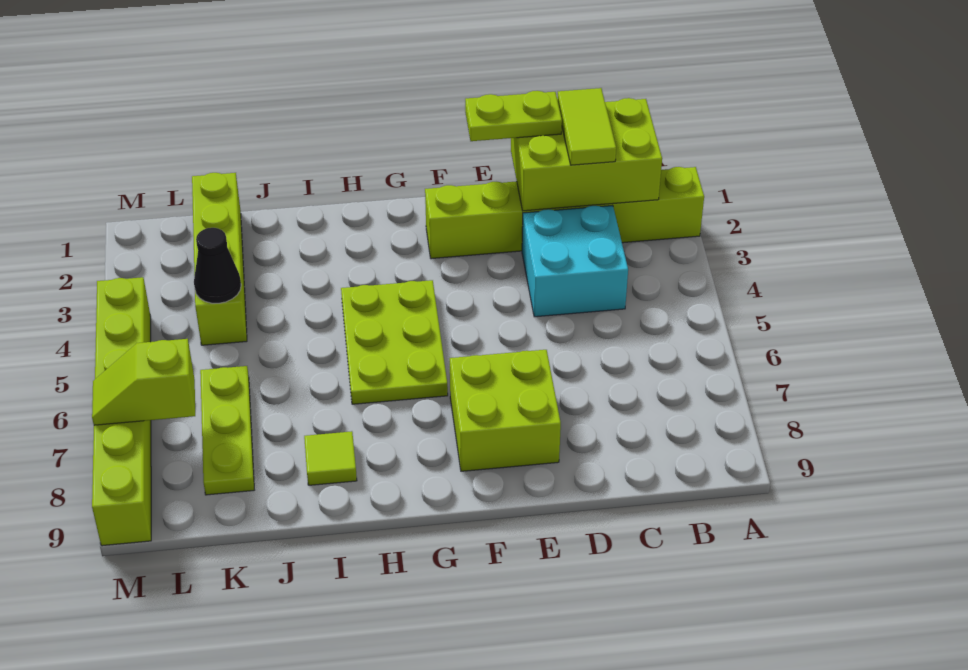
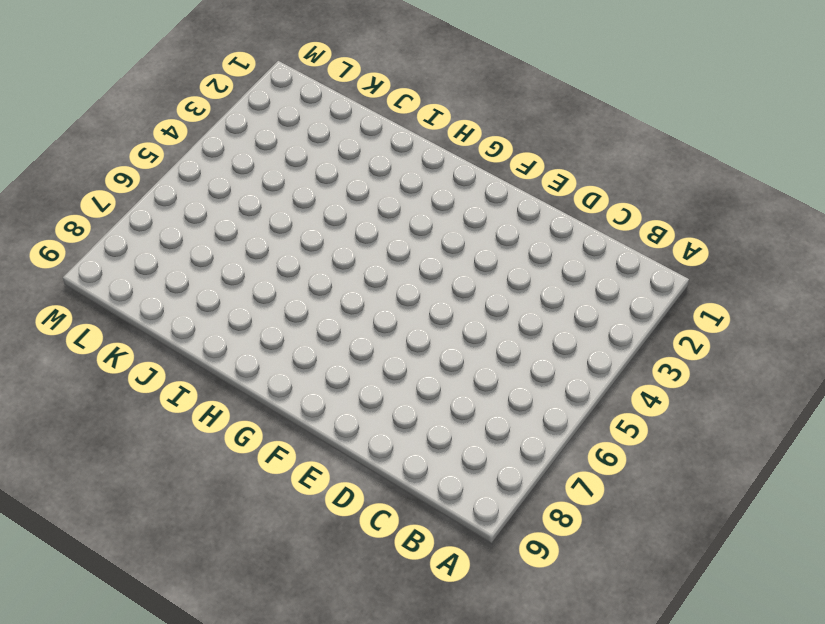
none -> lime 1x6 brick [425,167,704,259]
none -> cyan 2x2 brick [522,205,628,317]
none -> lime 2x2 brick [450,350,561,471]

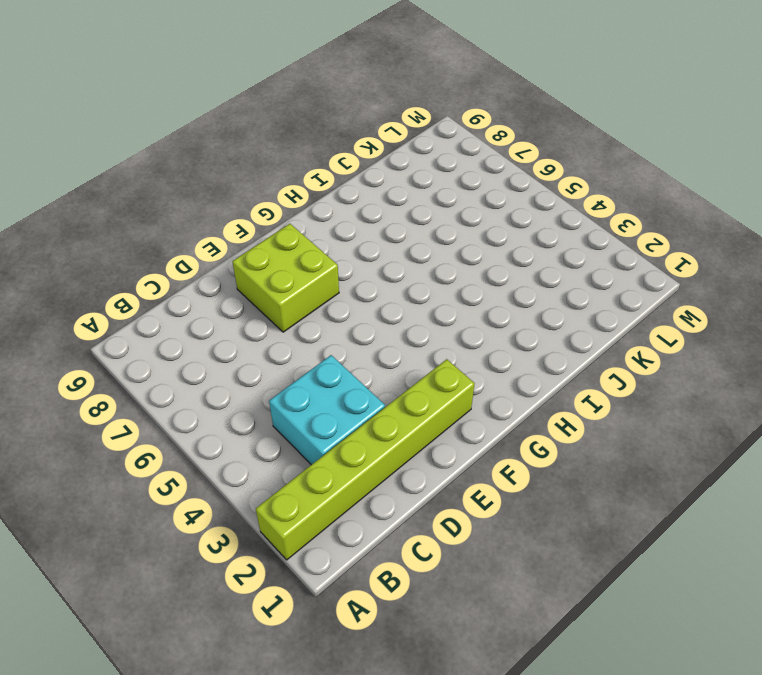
none -> lime 2x3 plate [341,280,448,404]
none -> lime 1x1 tile [304,431,357,485]
none -> lime 1x4 brick [192,173,247,345]

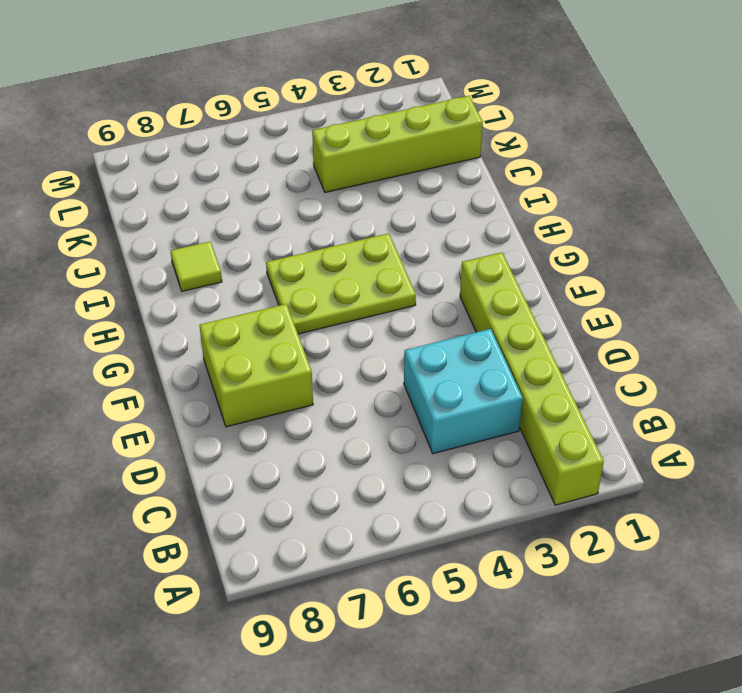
none -> lime 1x3 plate [200,366,254,495]
none -> lime 1x6 brick [92,277,151,546]
none -> lime 2x3 brick [511,98,662,211]

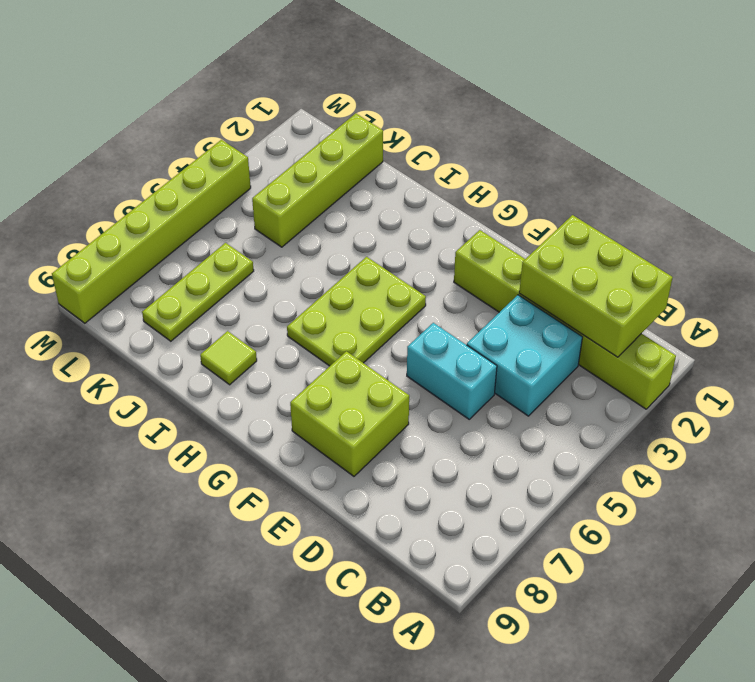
cyan 1x2 brick [407,323,497,419] -> none
none -> black 1x1 cone [194,228,241,303]
none -> lime 1x2 slope [92,339,195,425]
none -> lime 1x2 tile [557,88,616,165]

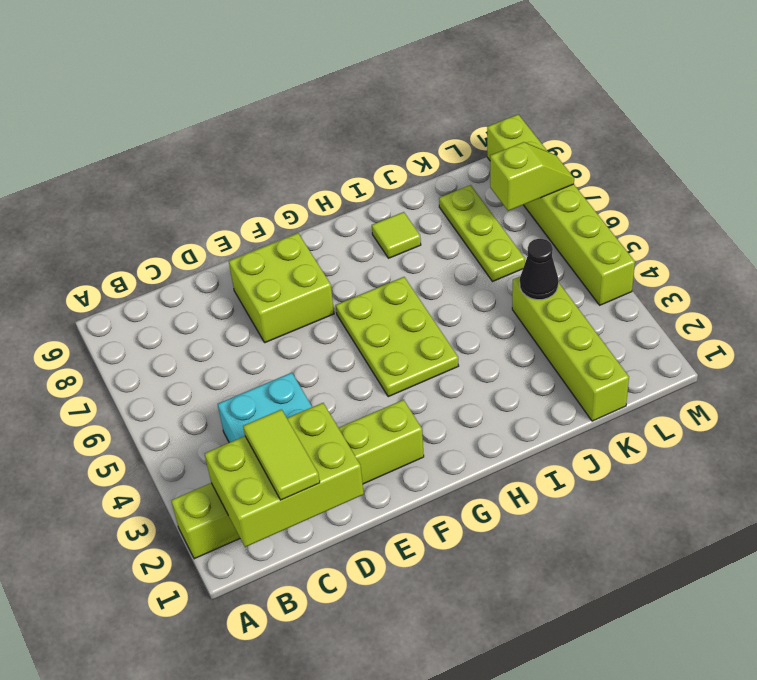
none -> lime 1x2 plate [465,91,562,141]

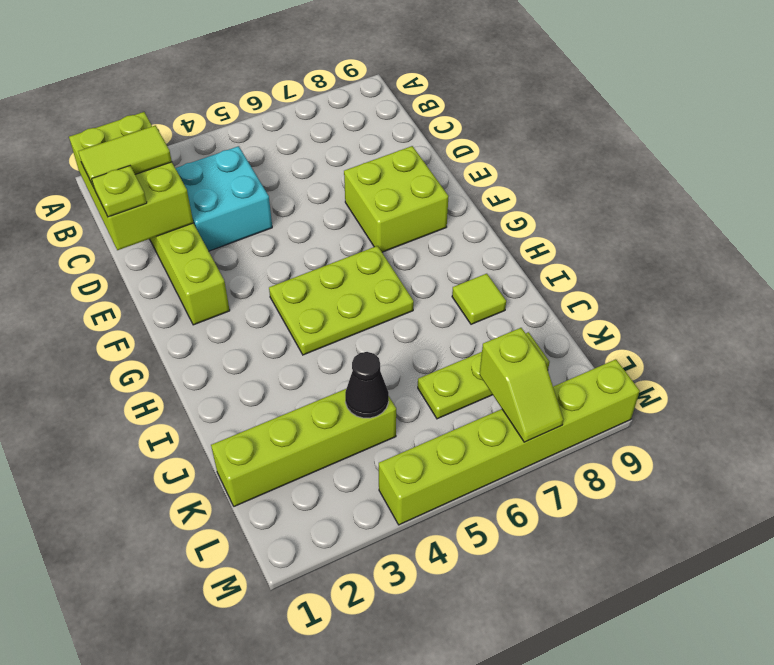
lime 1x1 plate [92,166,147,217] -> lime 1x2 plate [465,91,562,141]

